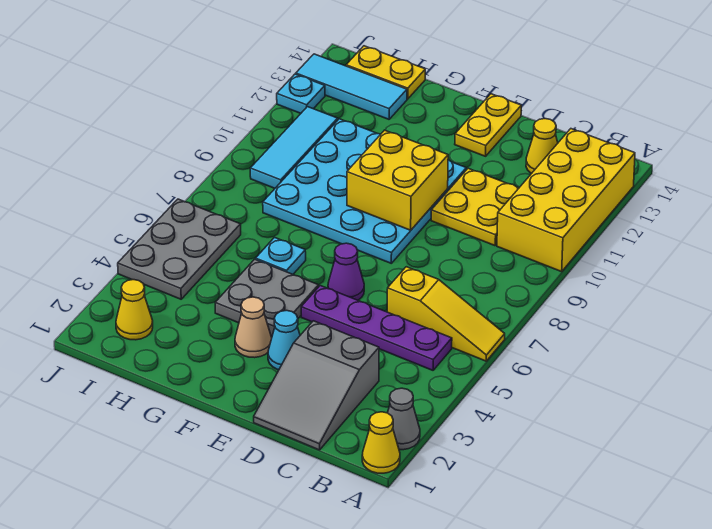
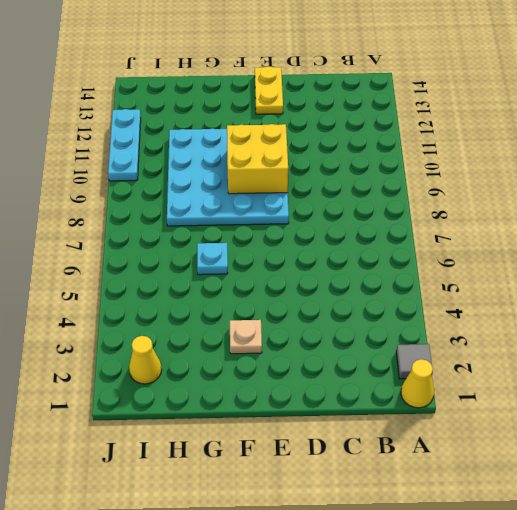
grey 1x1 tile [396,344,433,379] -> grey 1x1 cone [388,388,420,450]
tan 1x1 plate [230,320,262,354] -> tan 1x1 cone [235,297,272,358]
cyan 1x3 plate [108,109,141,181] -> cyan 1x1 plate [277,74,325,113]
none -> yellow 1x3 slope [387,267,505,361]
none -> yellow 2x4 brick [497,129,635,272]
none -> purple 1x4 plate [301,286,452,370]

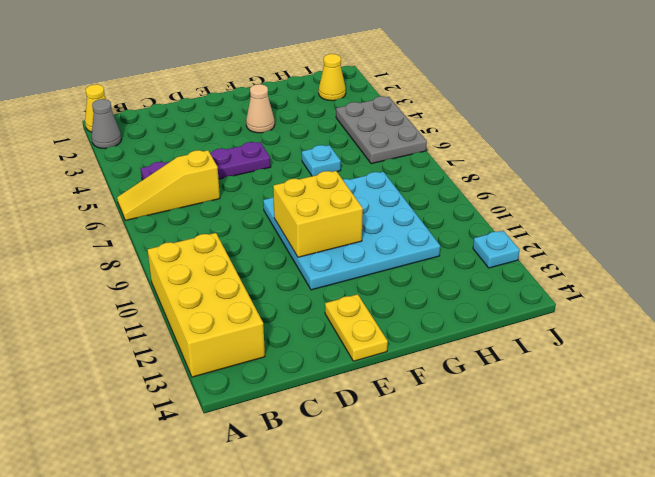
none -> grey 2x3 slope [254,321,379,450]
none -> yellow 2x2 plate [431,168,519,246]
none -> yellow 1x1 cone [526,119,558,174]

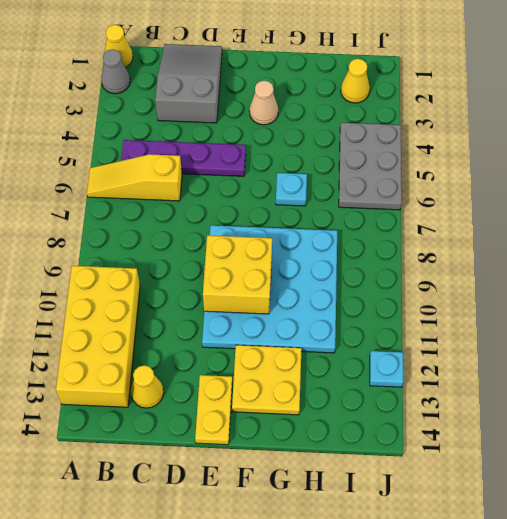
yellow 2x2 plate [232,345,301,415] -> yellow 2x2 plate moved to [431,168,519,246]
none -> cyan 1x1 cone [268,310,300,370]
none -> purple 1x1 cone [328,243,364,300]
none -> grey 2x2 plate [215,259,319,336]

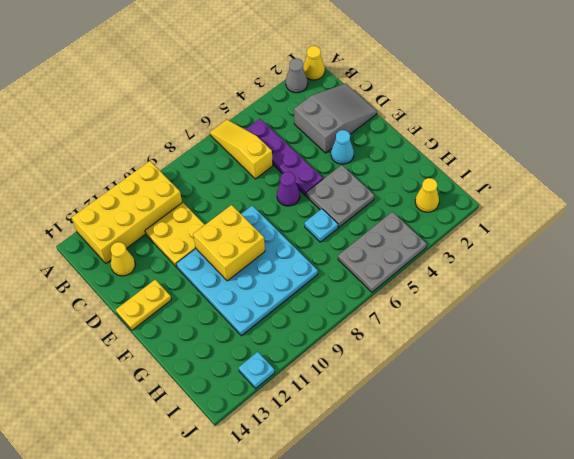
none -> tan 1x1 cone [235,297,272,358]
none -> cyan 1x3 tile [296,54,407,119]
none -> yellow 1x2 plate [346,46,425,99]

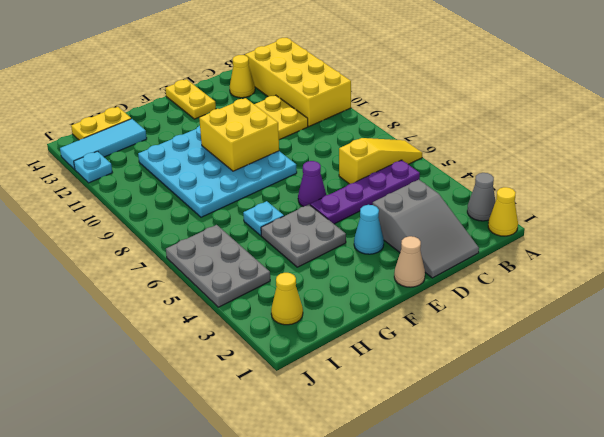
tan 1x1 cone [394,236,425,287] -> tan 1x1 cone moved to [235,297,272,358]
none -> cyan 1x3 tile [250,107,338,188]

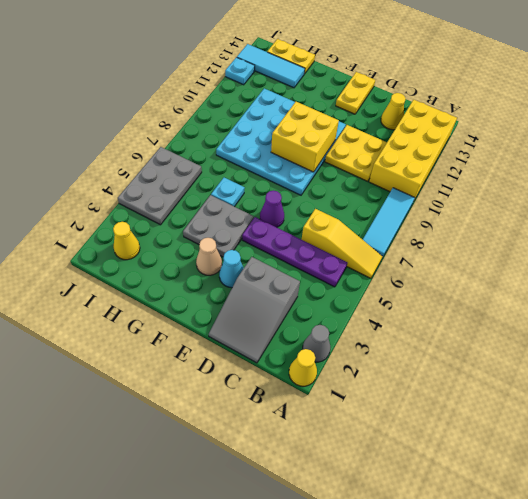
cyan 1x3 tile [363,188,415,256] -> cyan 1x3 tile moved to [250,107,338,188]

